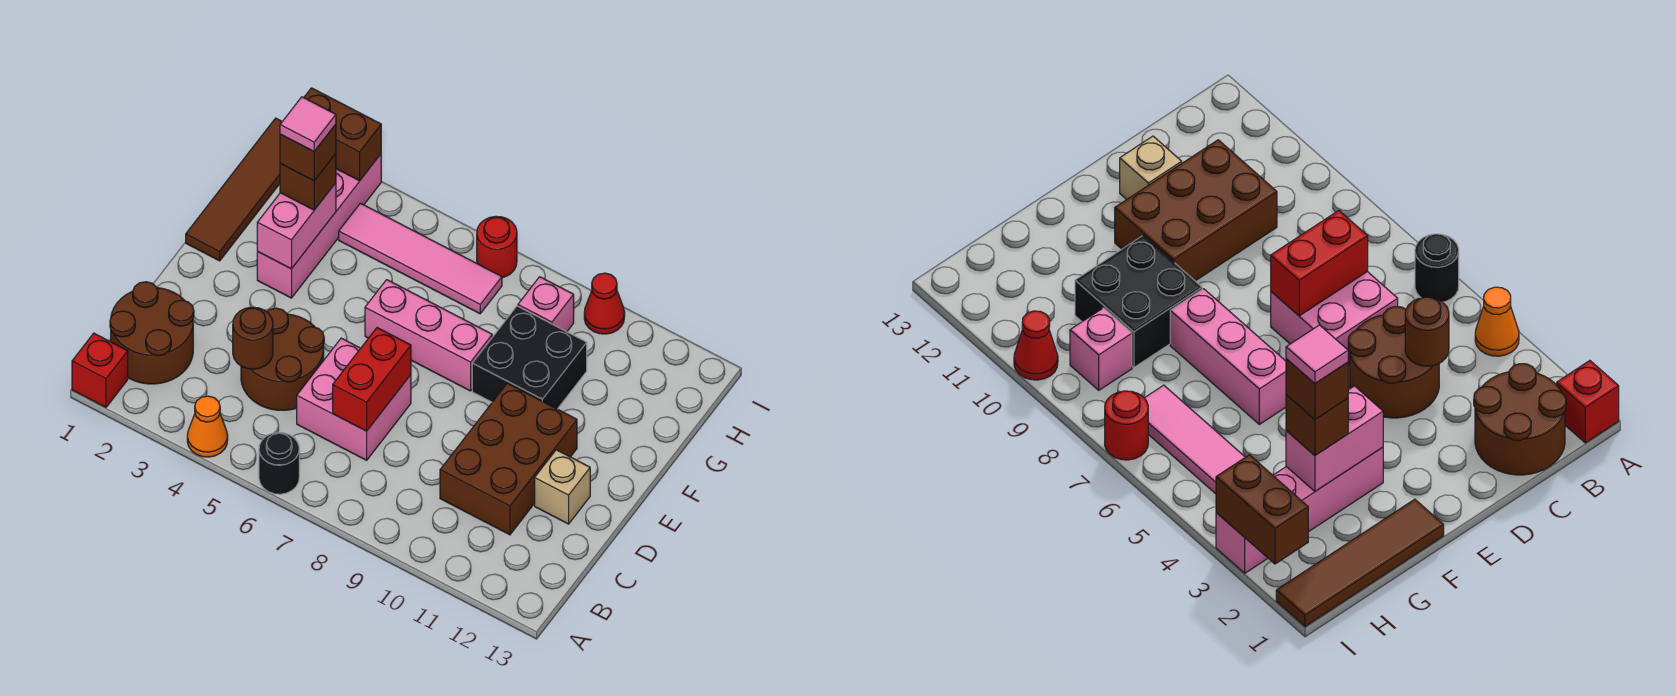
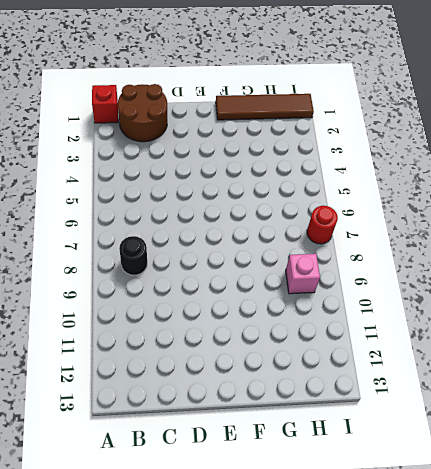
black 1x1 round brick [119,236,147,275] -> black 1x1 round brick moved to [259,432,299,494]
none -> orange 1x1 cone [187,396,228,457]
none -> brown 2x2 round brick [241,308,324,410]
none -> pink 2x2 brick [297,338,411,460]

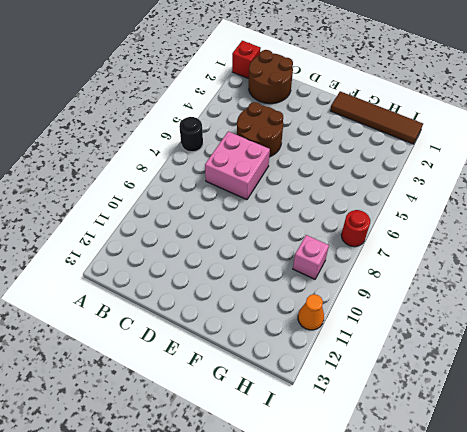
orange 1x1 cone [298,294,324,330] -> orange 1x1 cone moved to [187,396,228,457]
none -> brown 2x3 brick [440,383,577,535]
none -> tan 1x1 brick [535,450,590,524]
none -> pink 1x4 brick [257,154,381,298]

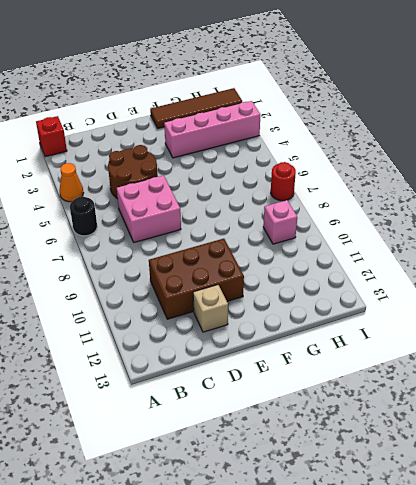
none -> brown 2x2 round brick [110,282,194,384]
none -> pink 1x3 brick [365,280,492,391]
none -> black 2x2 brick [472,306,587,409]

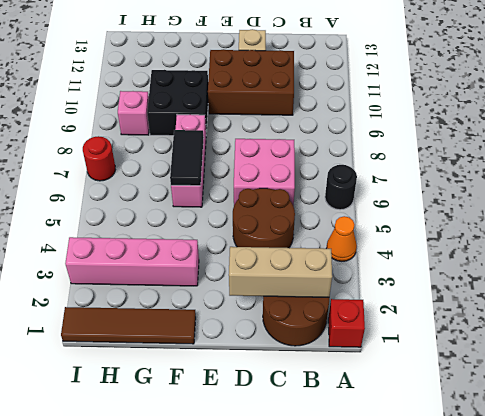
tan 1x3 brick [229,247,332,297] -> none
black 1x2 tile [170,130,204,186] -> none
none -> pink 1x4 tile [339,203,502,314]
none -> red 1x1 cone [584,273,625,334]
none -> brown 1x1 round brick [233,307,273,369]

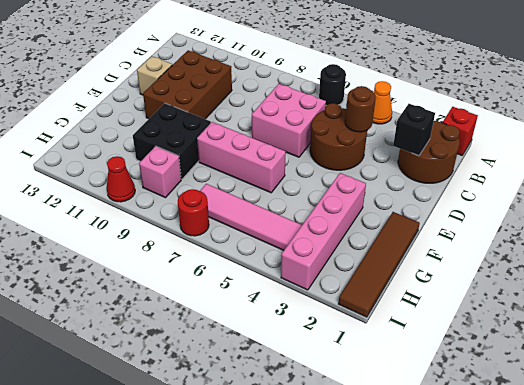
black 1x1 brick [393,104,435,156] -> none
none -> red 1x2 brick [333,328,411,431]
none -> pink 1x2 brick [257,183,336,269]
none -> brown 1x2 brick [304,88,381,181]

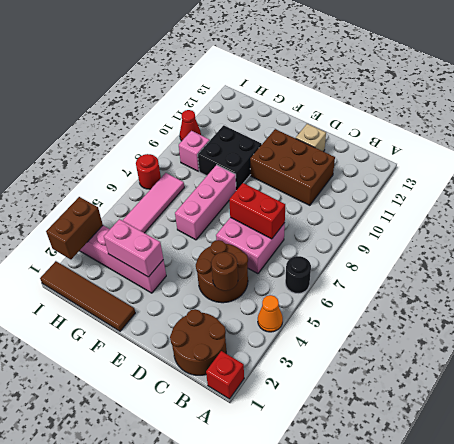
none -> brown 1x1 brick [280,154,336,210]
none -> brown 1x1 brick [280,124,336,181]
none -> pink 1x1 tile [280,97,336,152]

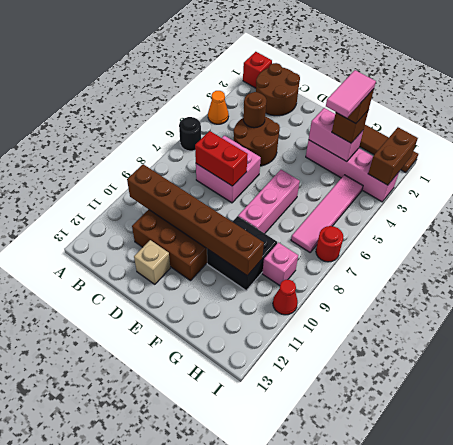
brown 1x6 brick [127,164,264,276] -> none
pink 1x2 tile [326,70,376,118] -> pink 1x1 tile [280,97,336,152]

